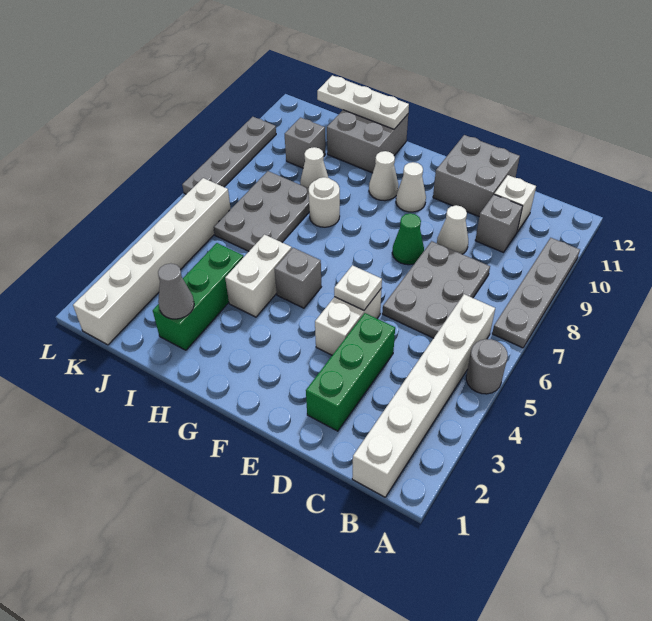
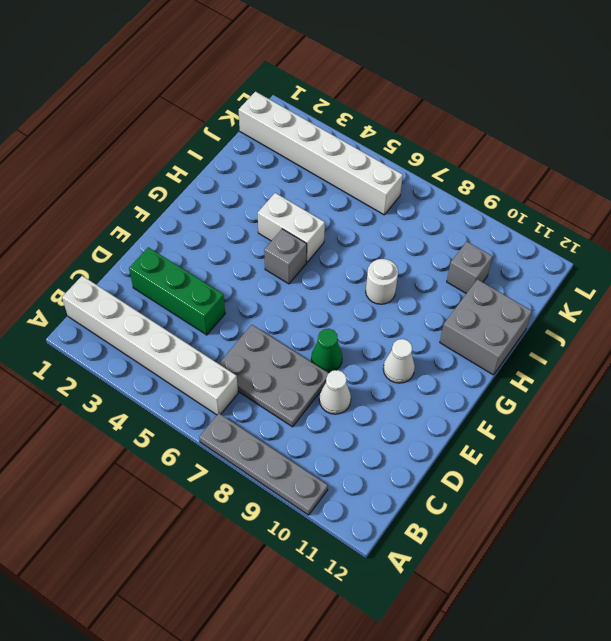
none -> grey 1x1 round brick [466,339,508,394]
none -> grey 1x1 brick [475,195,522,252]
none -> white 1x1 brick [494,175,536,232]

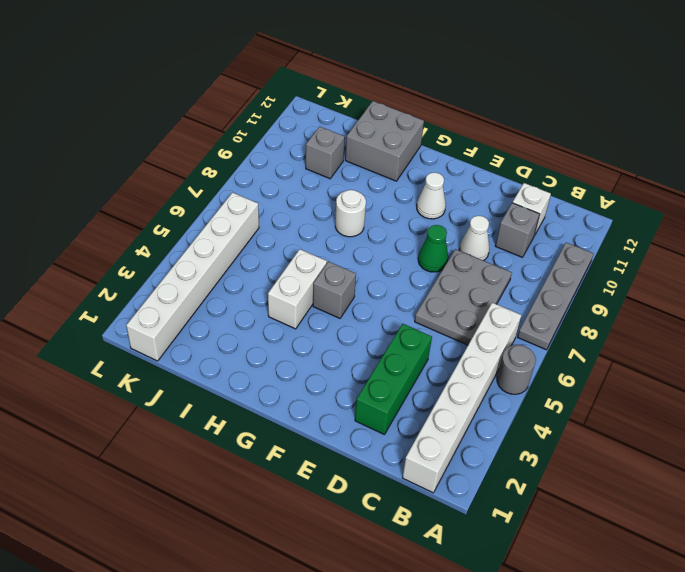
none -> grey 2x2 brick [433,135,520,216]
none -> white 1x2 brick [315,288,382,355]
none -> white 1x1 cone [369,151,398,201]

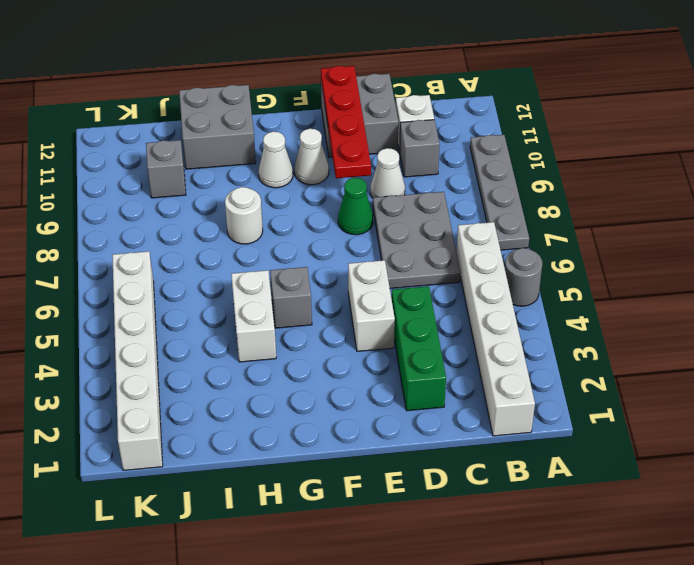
red 1x4 plate [321,66,371,178] -> none
none -> green 1x3 brick [153,243,243,350]
none -> grey 2x3 plate [214,171,309,251]
none -> white 1x1 cone [300,147,328,188]

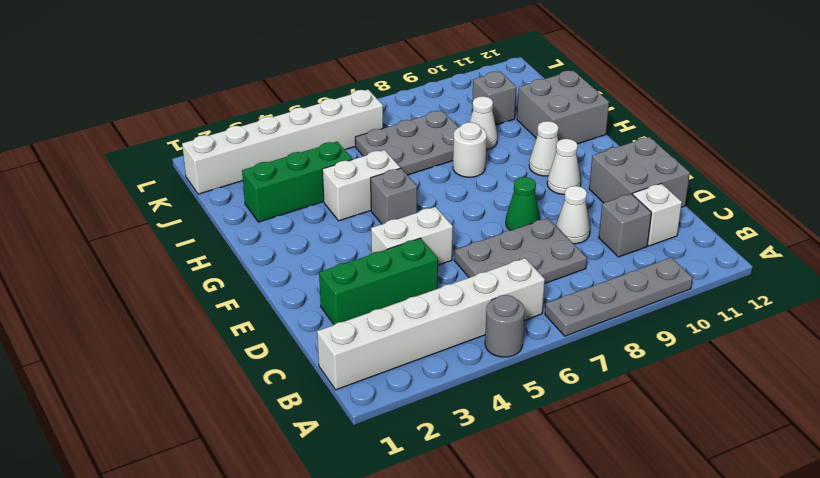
none -> grey 1x4 plate [182,117,276,194]
none -> white 1x1 plate [334,265,382,310]
none -> white 1x3 plate [317,75,409,129]

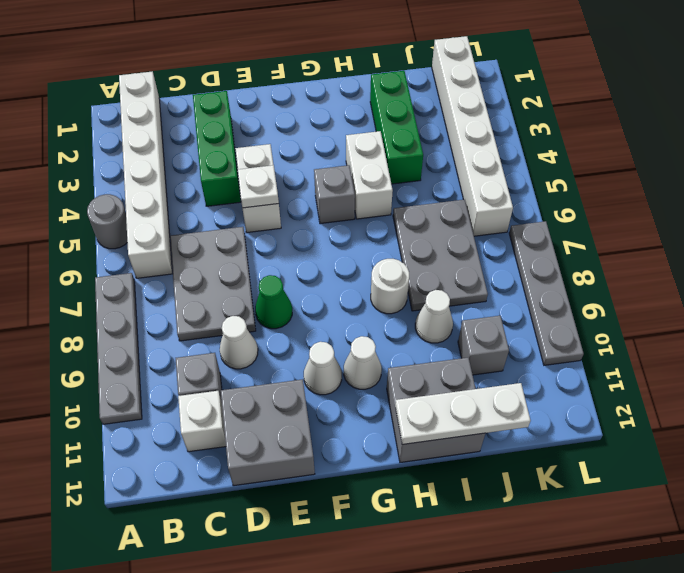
none -> grey 1x1 cone [158,263,194,319]

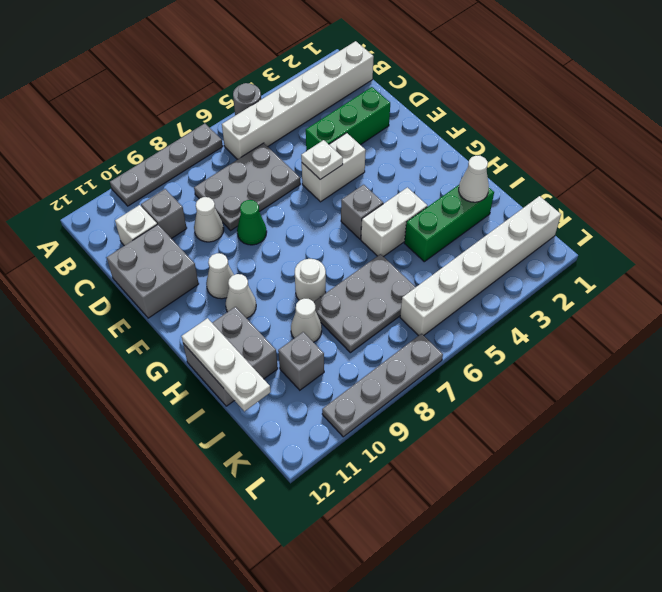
white 1x1 cone [459,156,489,202] -> grey 1x1 cone [158,263,194,319]

